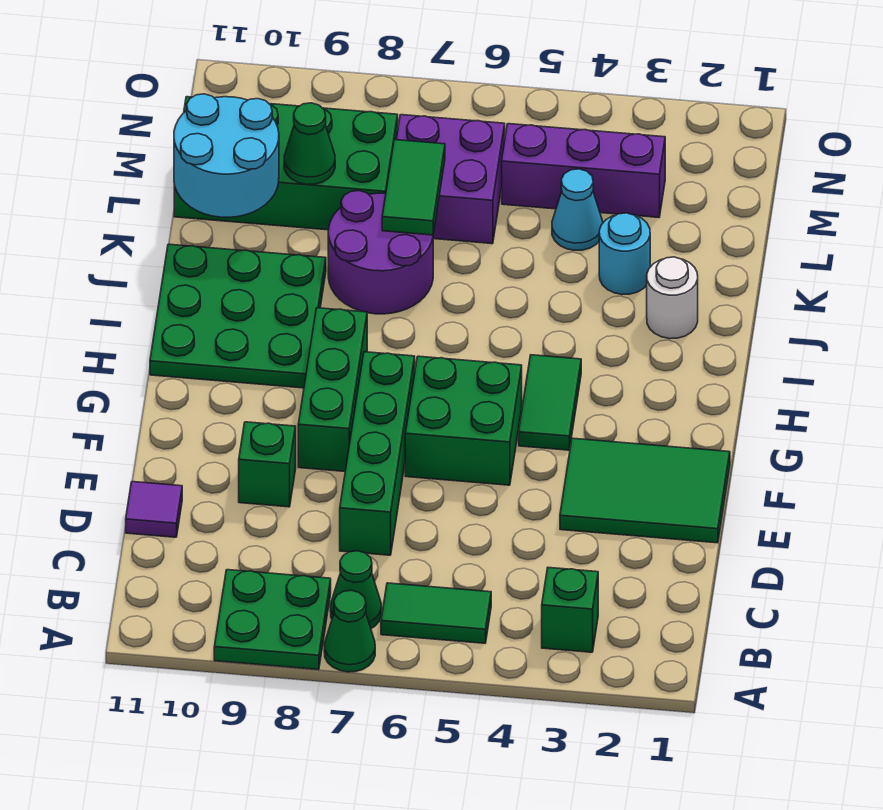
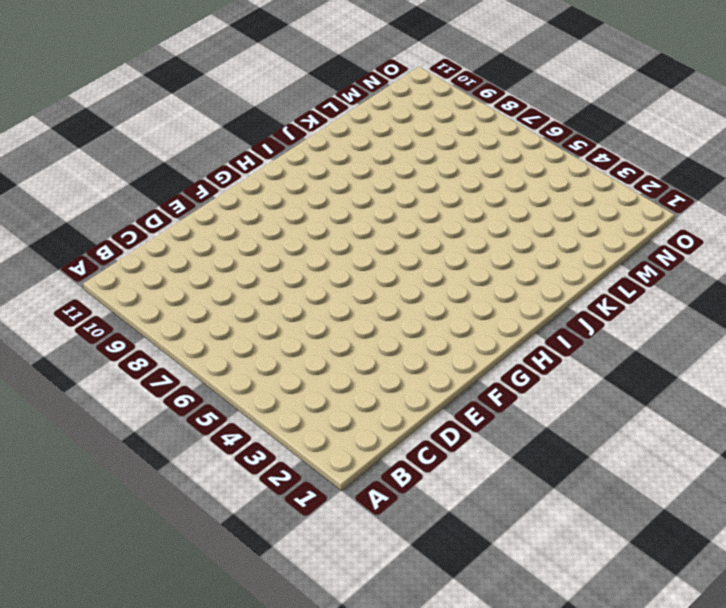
none -> green 1x1 cone [324,590,375,672]
none -> green 2x2 plate [214,570,331,670]
none -> green 1x1 brick [542,568,598,652]

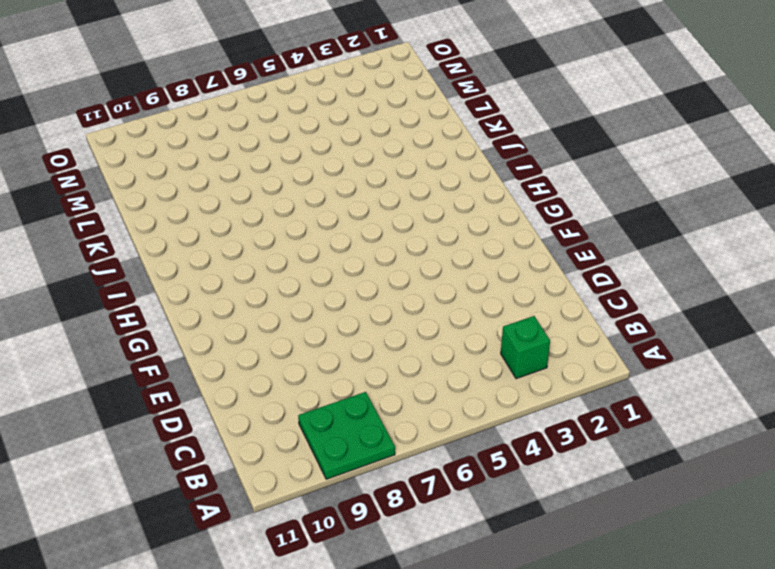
none -> green 1x1 cone [324,590,375,672]
none -> green 1x2 tile [381,583,491,643]
none -> green 1x1 cone [330,551,381,628]

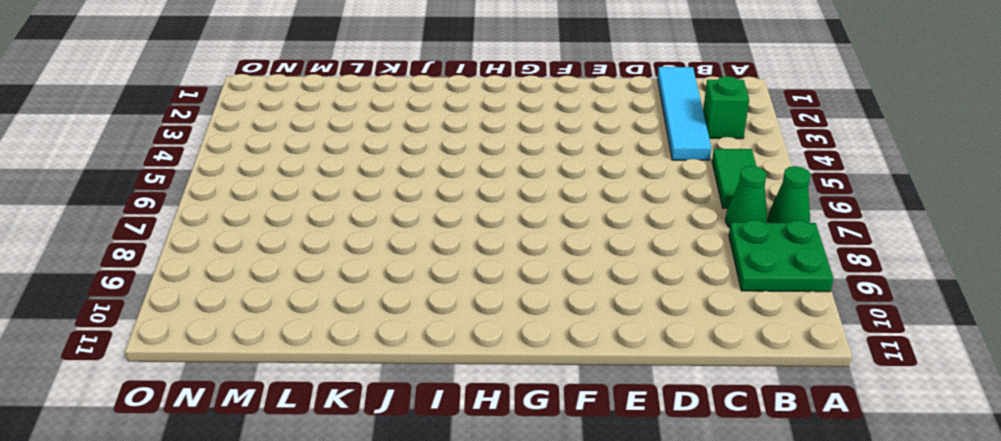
cyan 1x4 tile [657,67,711,160] -> none
none -> green 1x4 brick [340,352,415,555]
none -> purple 1x1 tile [126,482,182,537]
none -> green 2x3 tile [560,438,730,543]

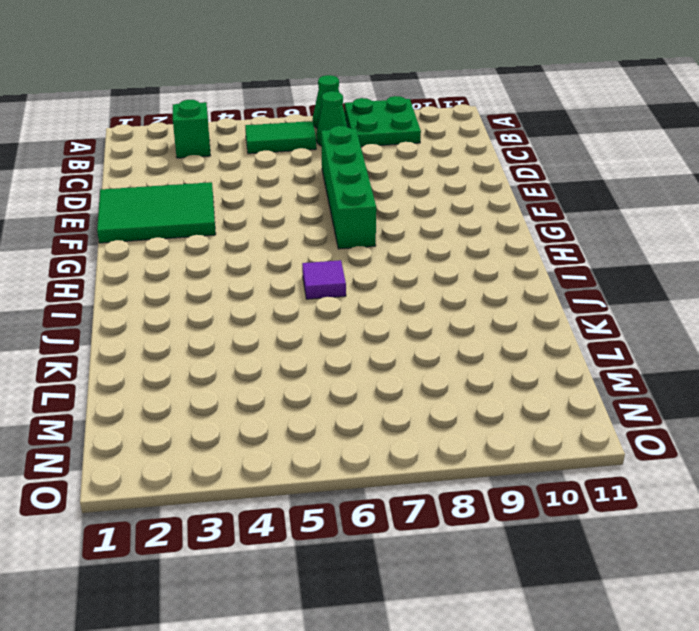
purple 1x1 tile [302,260,346,299] -> purple 1x1 tile moved to [126,482,182,537]
none -> green 1x1 brick [239,422,296,507]
none -> green 2x2 brick [405,356,522,485]
none -> green 1x3 brick [298,308,367,471]

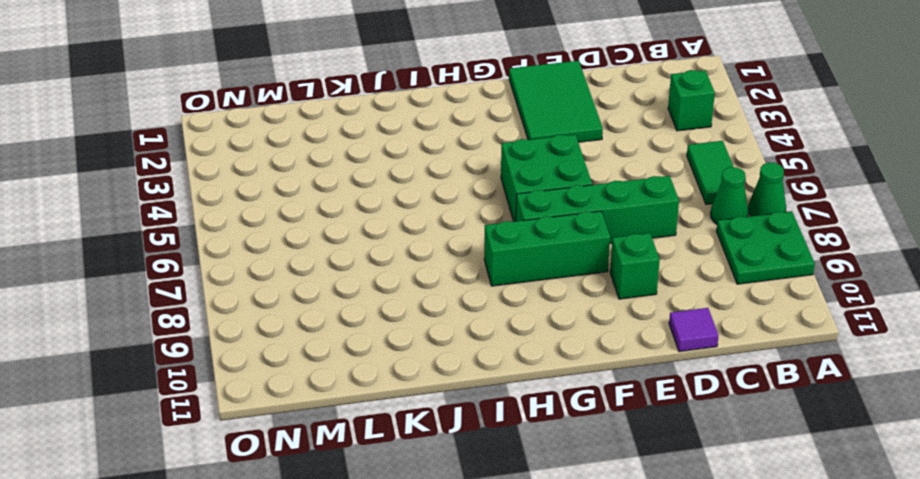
none -> green 1x2 tile [519,355,581,450]
none -> green 3x3 plate [150,244,326,388]
none -> white 1x1 round brick [647,257,698,339]

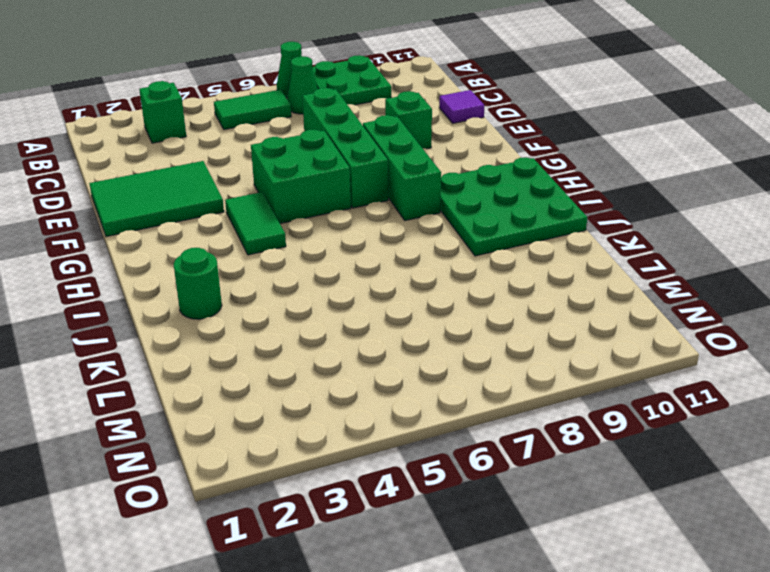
green 1x1 round brick [174,248,222,319] -> white 1x1 round brick [647,257,698,339]
none -> purple 2x2 round brick [328,191,433,314]
none -> cyan 1x1 round brick [599,213,650,295]
none -> cyan 1x1 cone [552,169,603,250]

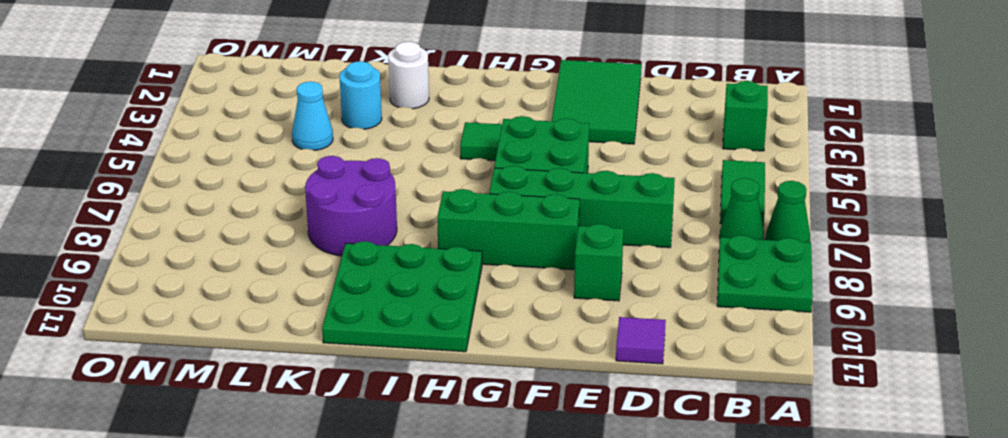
none -> purple 2x2 brick [396,115,505,244]
none -> green 2x4 brick [174,97,398,230]
none -> purple 1x3 brick [502,124,665,218]

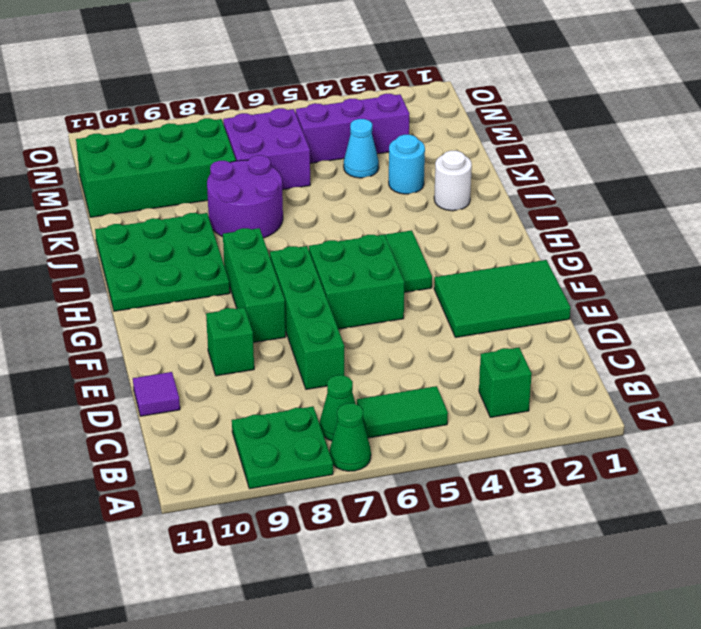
none -> green 1x2 tile [382,140,445,235]
none -> cyan 2x2 round brick [174,94,279,217]
none -> green 1x1 cone [284,103,335,184]

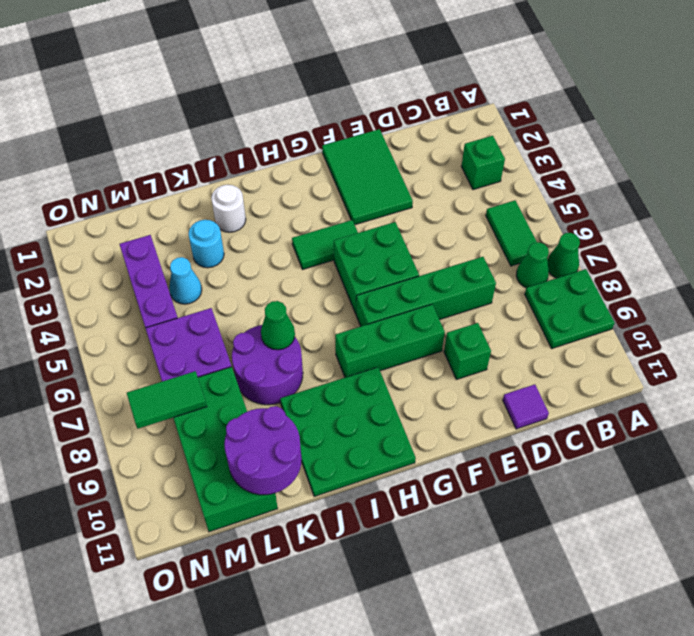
green 1x1 cone [261,301,295,350] -> green 1x1 cone moved to [284,103,335,184]
purple 2x2 round brick [224,406,302,495] -> cyan 2x2 round brick [174,94,279,217]
green 1x2 tile [127,371,207,428] -> green 1x2 tile moved to [382,140,445,235]

